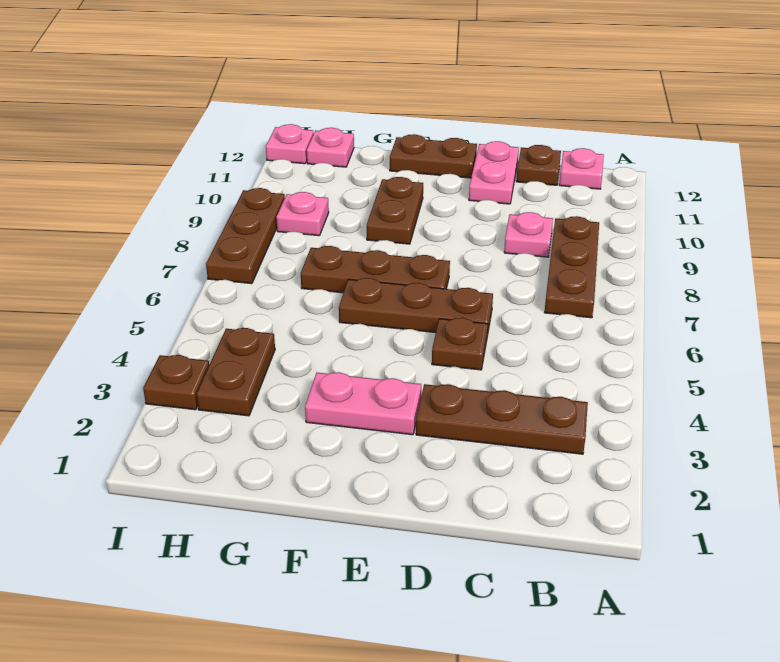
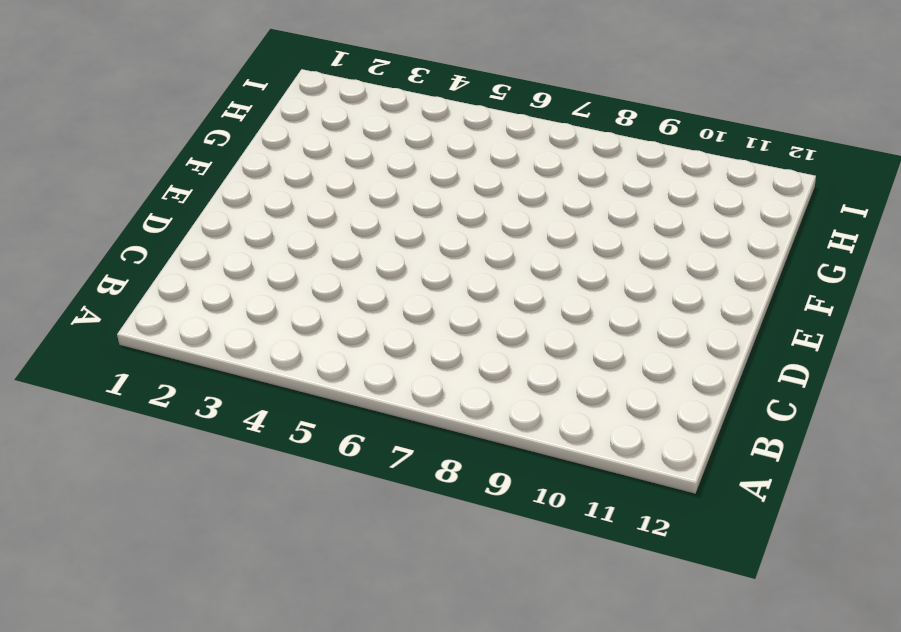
none -> brown 1x3 plate [416,384,588,454]
none -> brown 1x3 plate [544,216,599,318]
none -> pink 1x1 plate [559,148,604,189]

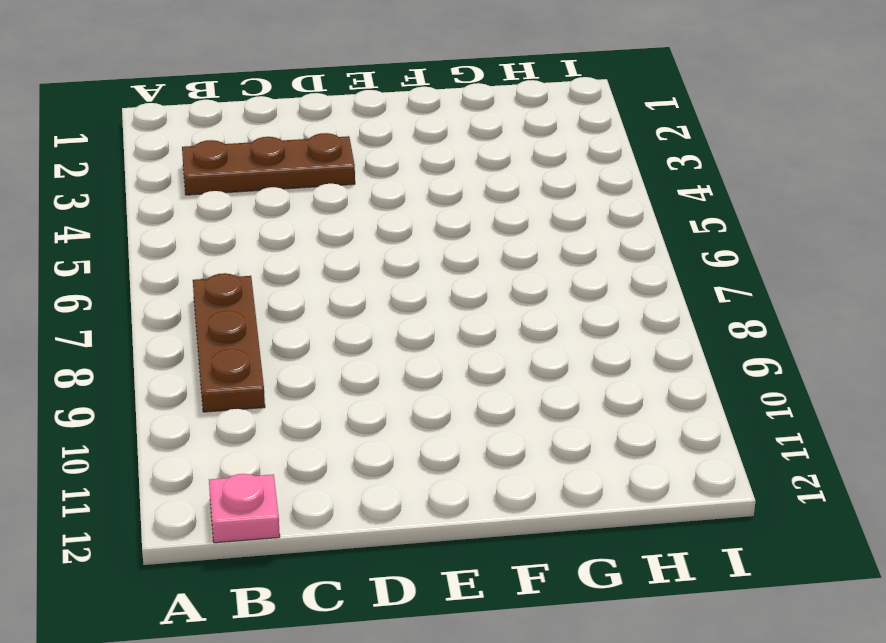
none -> pink 1x1 plate [504,212,553,257]
none -> brown 1x1 plate [516,145,561,185]
none -> brown 1x1 plate [432,318,488,370]

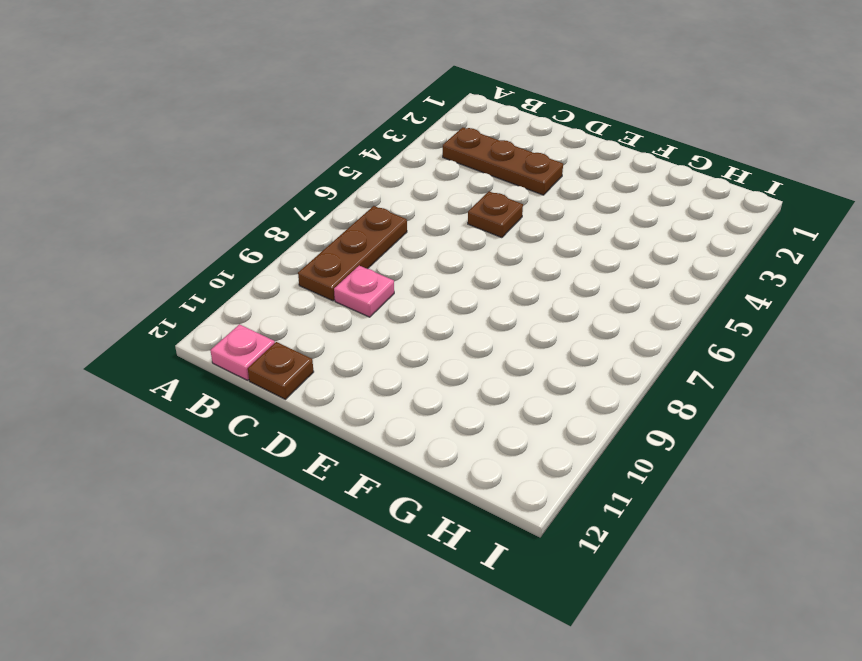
none -> brown 1x3 plate [339,278,493,336]
none -> pink 1x2 plate [469,141,519,204]
none -> pink 1x2 plate [305,372,421,435]

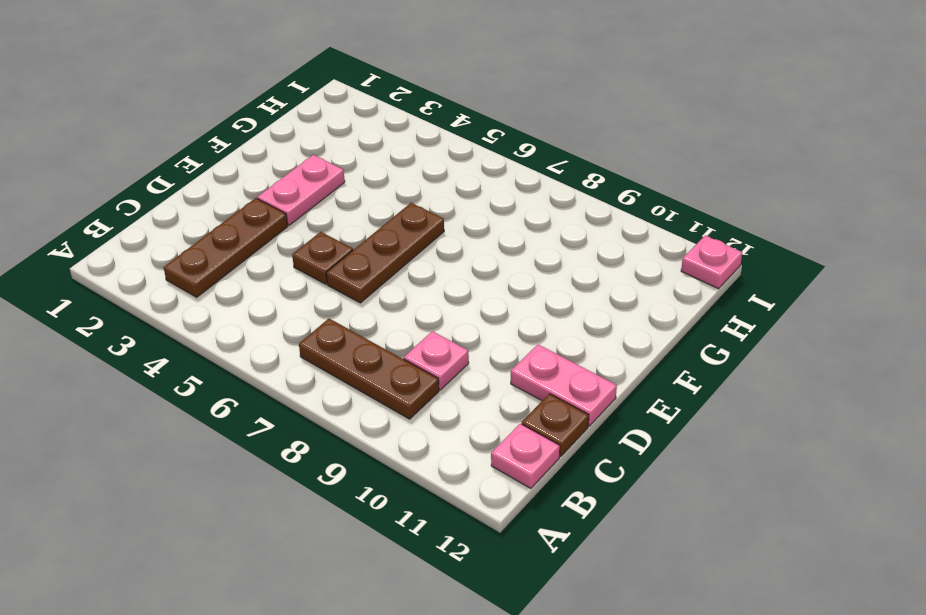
none -> brown 1x3 plate [301,246,450,293]
none -> brown 1x2 plate [390,134,477,178]
none -> brown 1x2 plate [367,177,423,244]

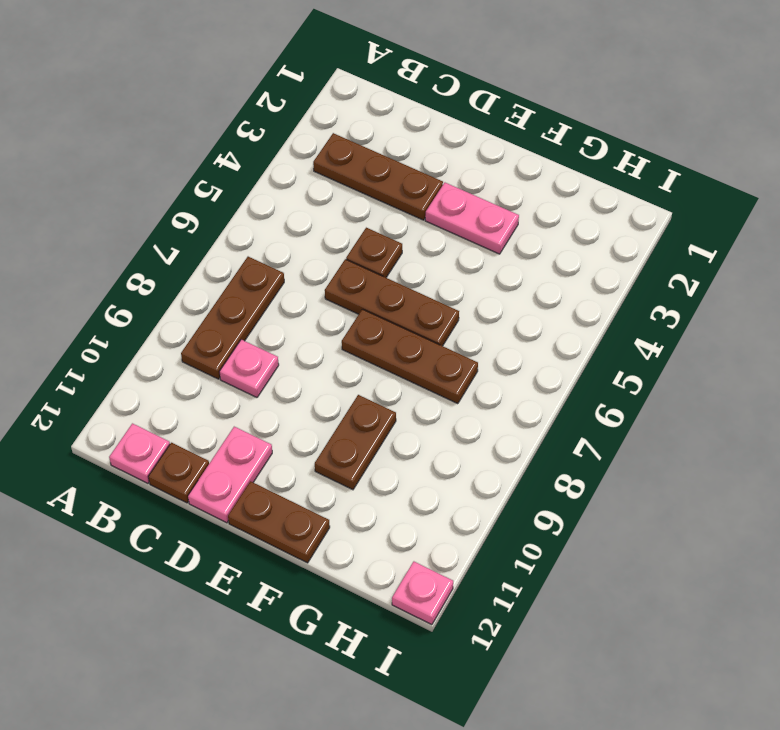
none -> brown 1x2 plate [197,328,275,416]
none -> pink 1x1 plate [276,192,329,236]
none -> pink 1x1 plate [307,128,354,167]

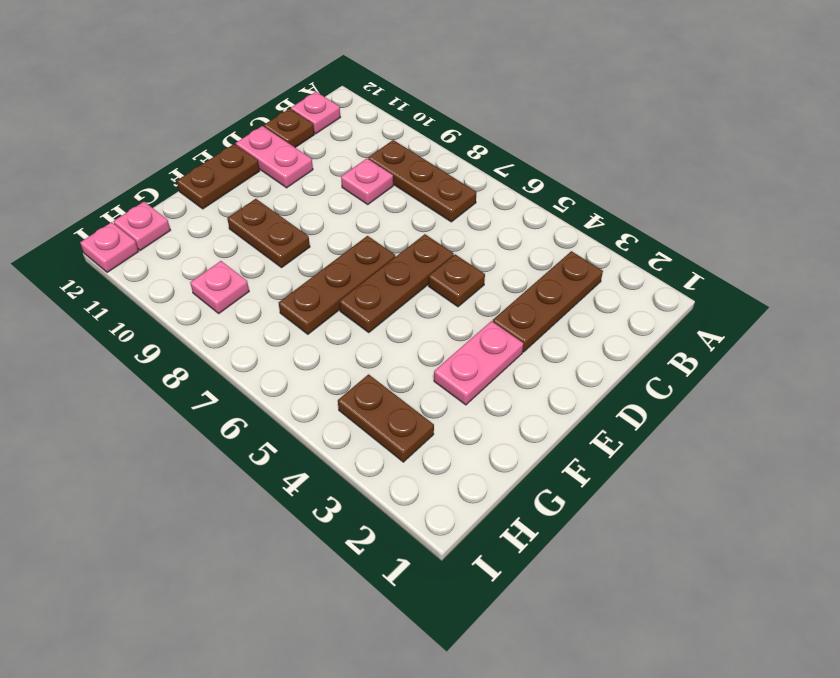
none -> brown 1x1 plate [143,355,209,410]
none -> brown 1x3 plate [206,188,285,284]

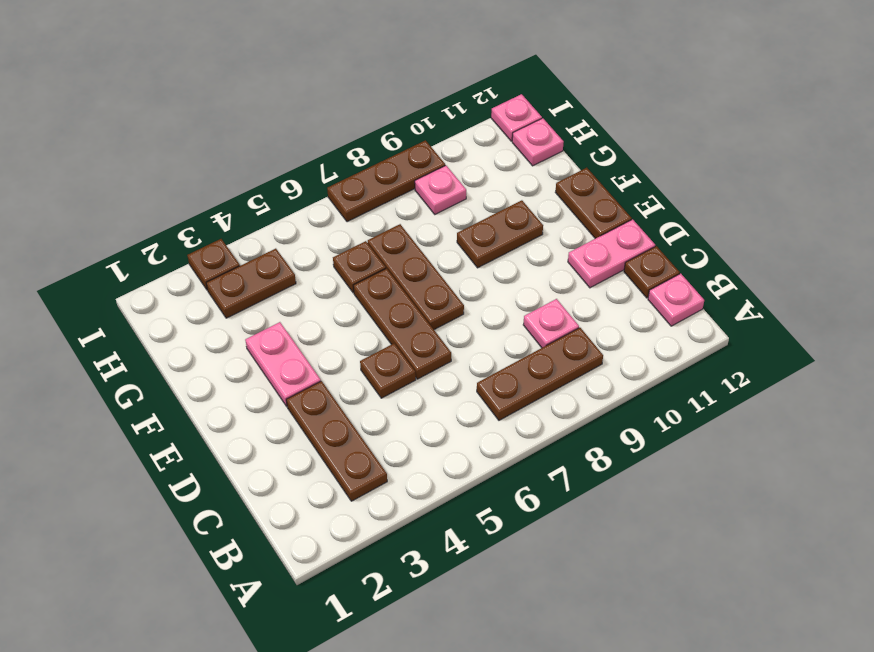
brown 1x1 plate [333,241,386,293] -> none

